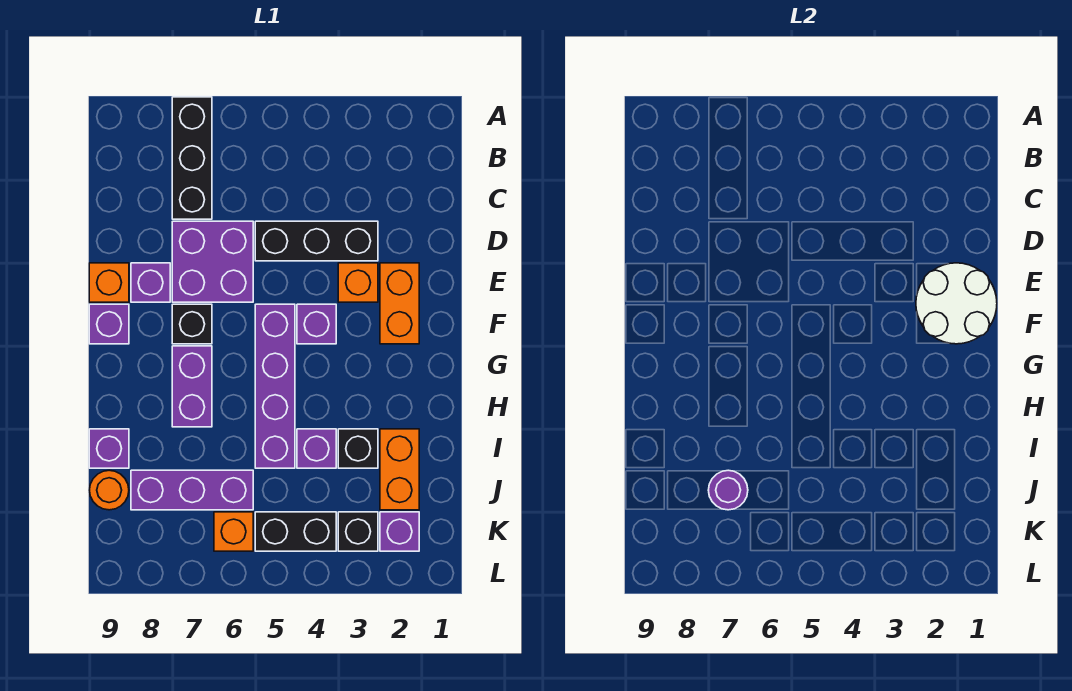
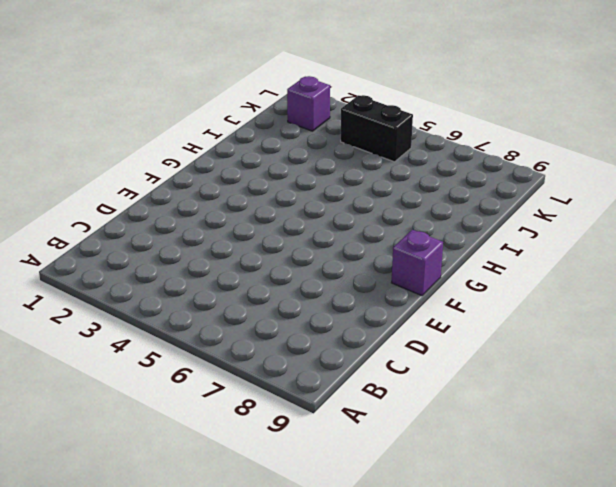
none -> black 1x3 brick [172,97,212,219]
none -> black 1x3 brick [255,221,378,261]
none -> purple 2x2 brick [172,221,253,302]

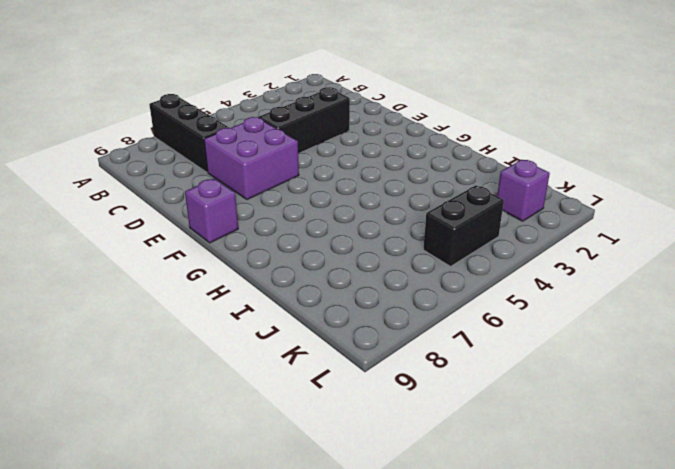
none -> orange 1x2 brick [380,263,419,344]
none -> orange 1x1 brick [338,263,378,302]
none -> purple 1x1 brick [131,263,170,302]

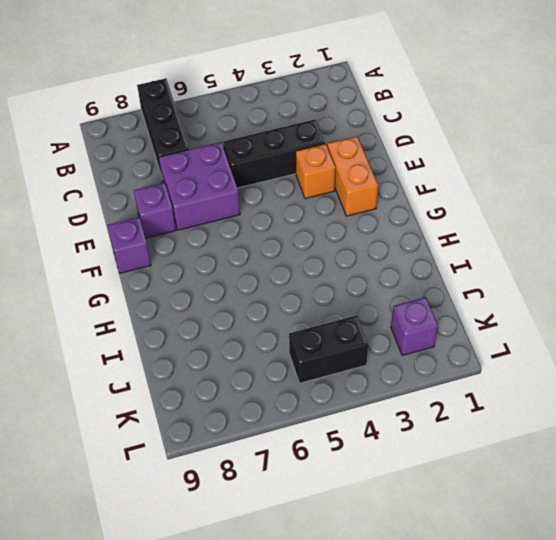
none -> orange 1x1 brick [89,263,129,302]
none -> purple 1x1 brick [297,304,336,344]
none -> purple 1x4 brick [255,304,295,468]

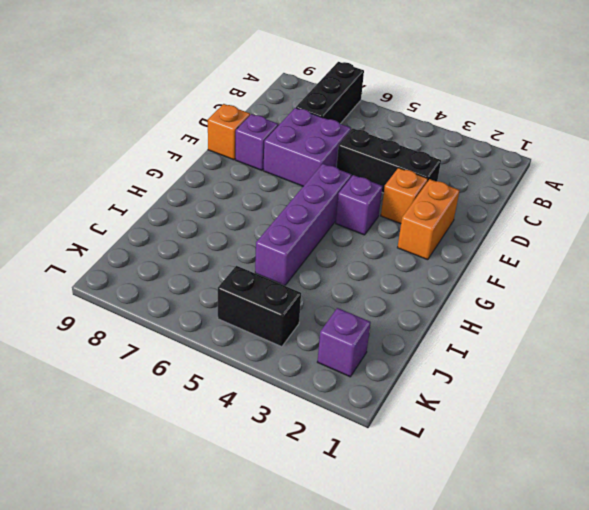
none -> black 1x1 brick [172,304,212,344]
none -> purple 1x1 brick [89,304,129,344]
none -> purple 1x2 brick [172,346,212,427]

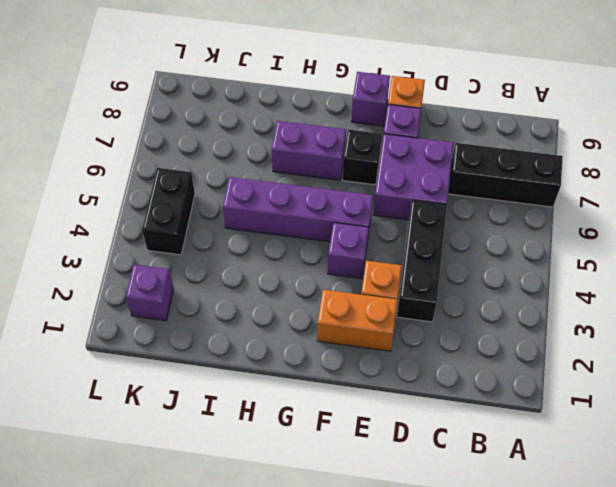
none -> orange 1x2 brick [380,429,419,510]
none -> black 1x1 brick [338,429,378,468]
none -> purple 1x1 brick [297,429,336,468]

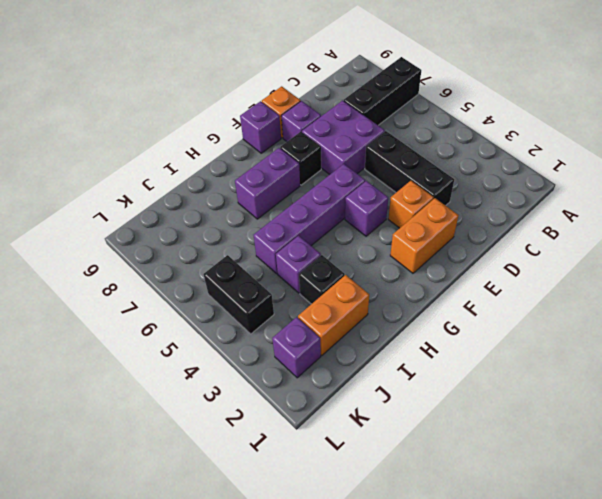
none -> purple 1x1 brick [89,429,129,468]
none -> purple 1x3 brick [131,470,253,510]
none -> orange 1x1 round brick [89,470,129,510]

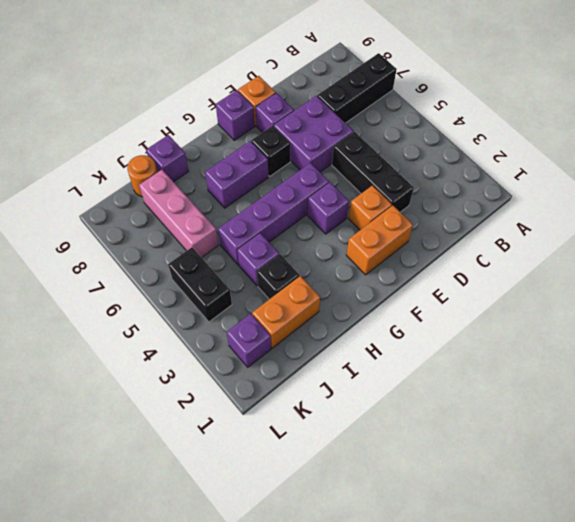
pink 1x3 brick [139,170,218,258] -> purple 1x3 brick [131,470,253,510]
none -> black 1x1 brick [338,512,378,551]
none -> orange 1x1 brick [214,512,253,551]
none -> white 2x2 round brick [916,263,997,344]

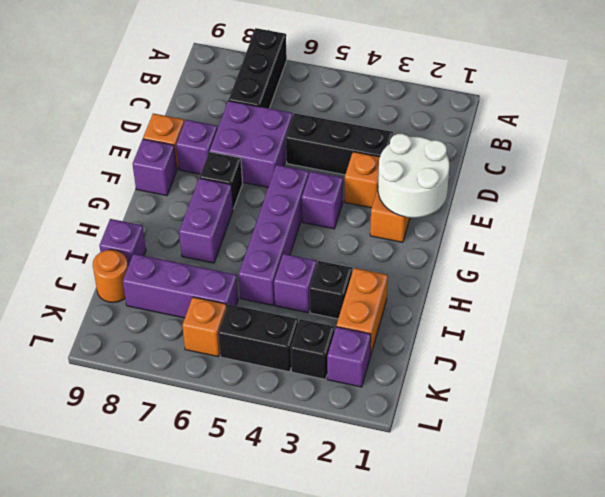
none -> purple 1x1 round brick [708,470,748,510]

